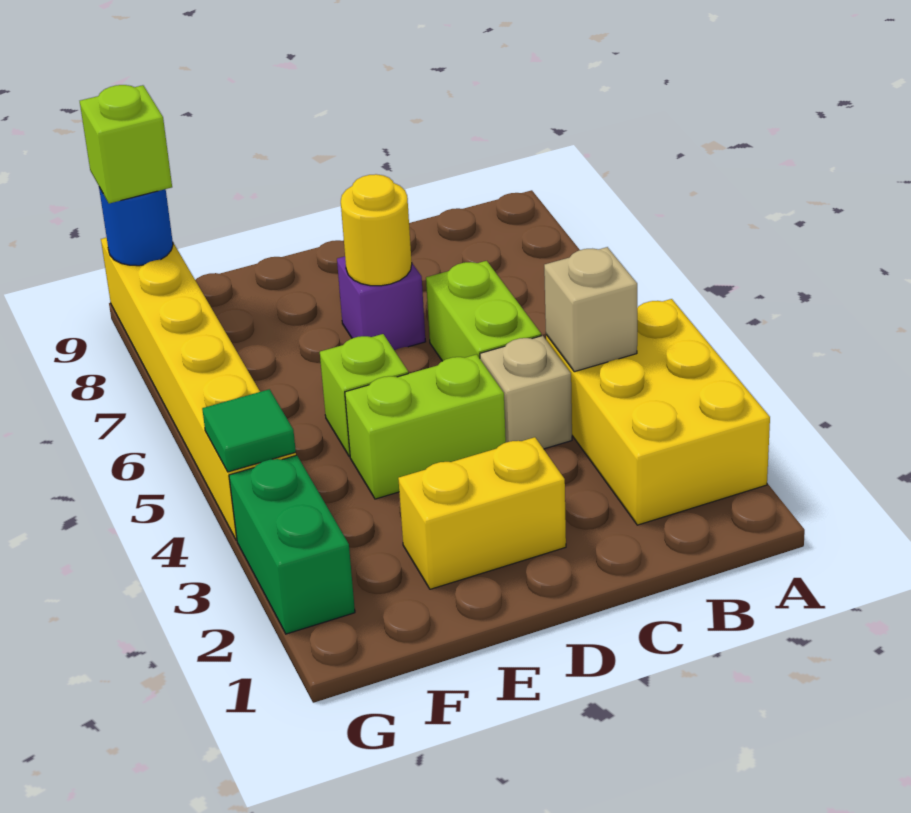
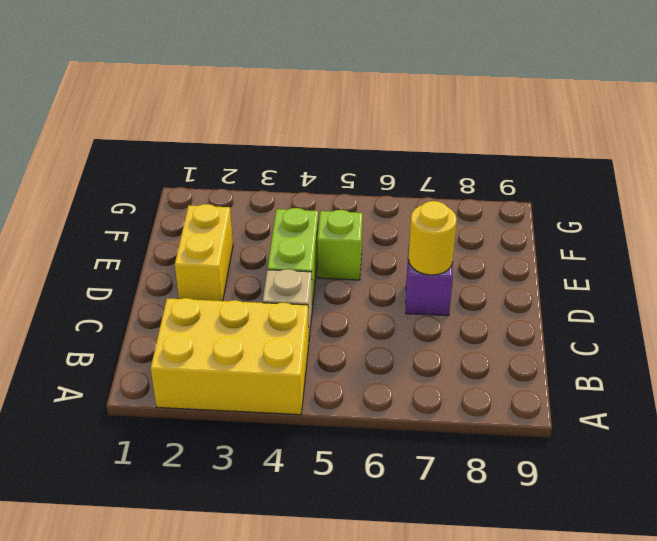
none -> lime 1x2 brick [426,261,541,361]
none -> green 1x2 brick [229,455,355,634]
none -> yellow 1x6 brick [101,238,296,540]

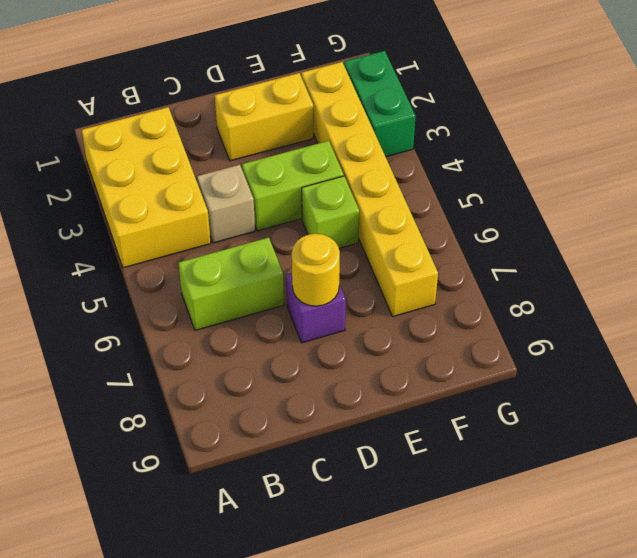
lime 1x2 brick [178,238,284,330] -> lime 1x2 brick turned to [426,261,541,361]
yellow 1x6 brick [302,62,438,317] -> yellow 1x6 brick moved to [101,238,296,540]
none -> tan 1x1 brick [544,247,637,372]
none -> green 1x1 tile [202,389,296,472]
none -> blue 1x1 round brick [99,187,173,266]

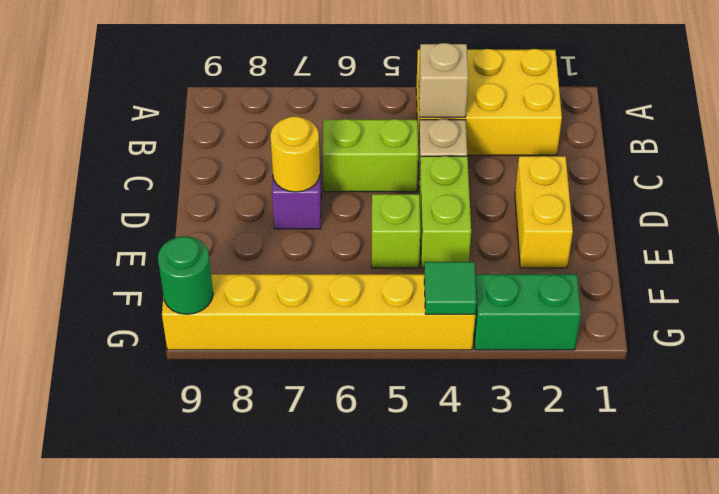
green 1x1 round brick [158,236,213,314] -> blue 1x1 round brick [99,187,173,266]
none -> lime 1x1 brick [80,85,172,203]

